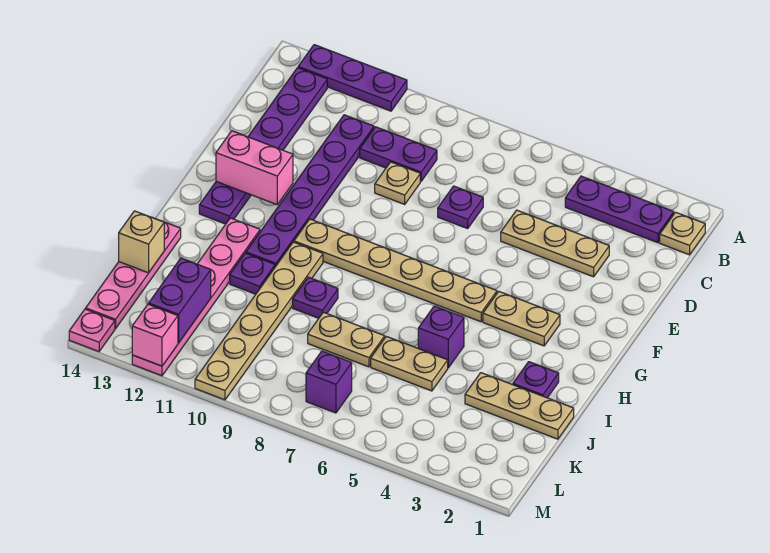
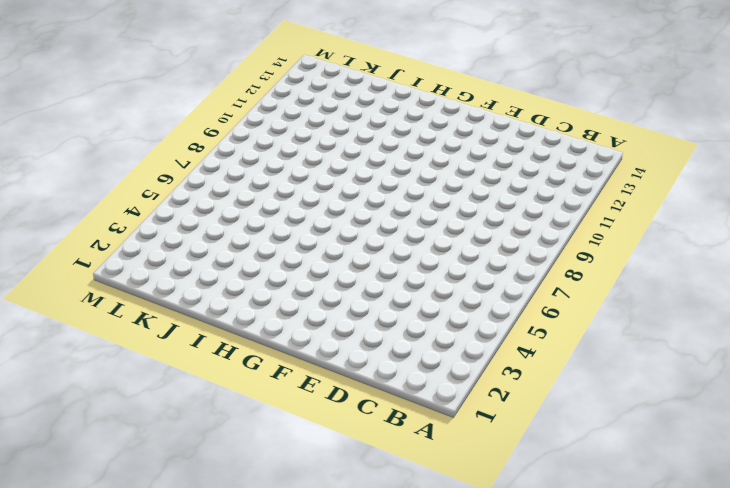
none -> purple 1x3 plate [298,45,407,111]
none -> tan 1x1 plate [660,212,705,255]
none -> purple 1x3 plate [565,176,674,243]

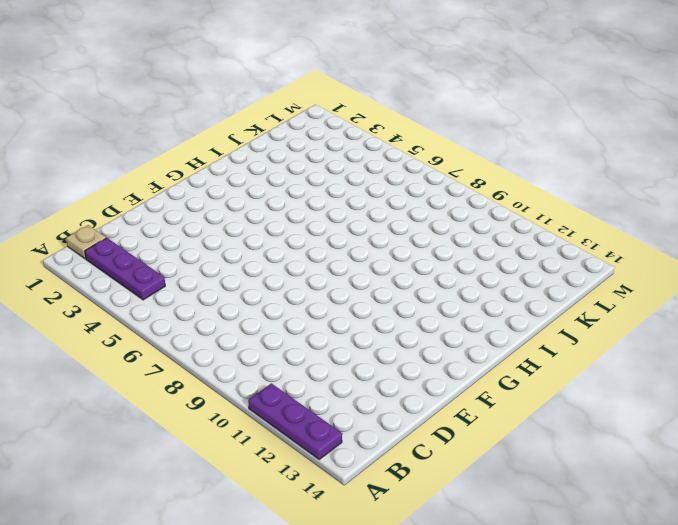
none -> purple 1x6 plate [199,68,327,224]
none -> purple 1x2 plate [360,127,437,181]
none -> purple 1x6 plate [246,115,374,267]

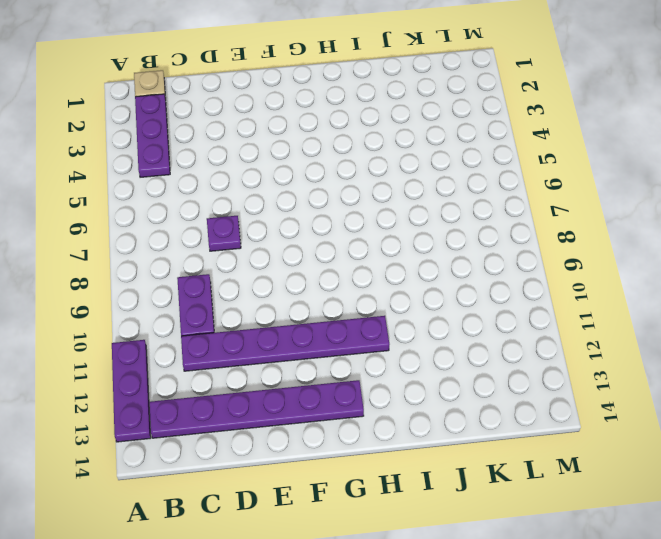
none -> tan 1x3 plate [501,210,609,277]
none -> tan 1x1 plate [375,162,420,204]
none -> tan 1x2 plate [483,291,560,346]

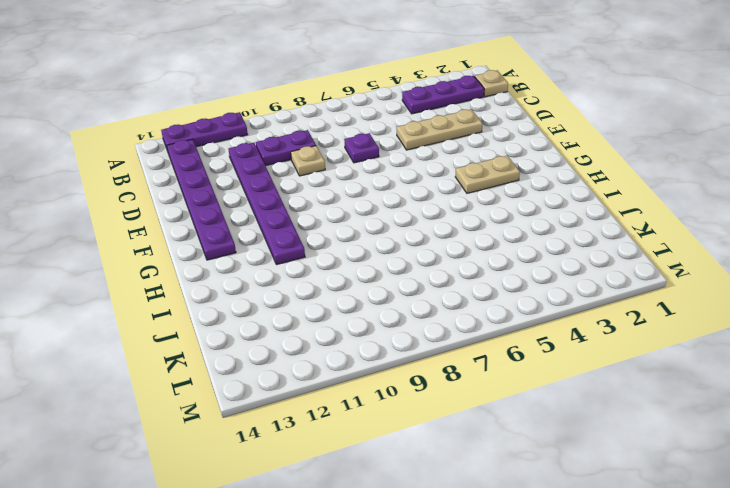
none -> tan 1x6 plate [294,219,497,322]
none -> tan 1x6 plate [195,242,323,400]
none -> pink 1x6 plate [132,218,260,376]

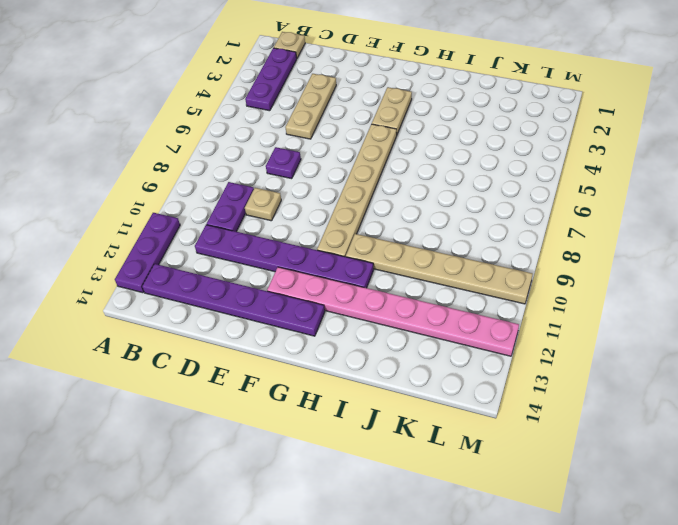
pink 1x8 plate [267,267,519,356] -> pink 1x6 plate [132,218,260,376]
none -> purple 1x1 plate [513,362,559,398]
none -> purple 1x1 brick [418,306,464,368]
none -> purple 1x1 plate [293,277,338,318]

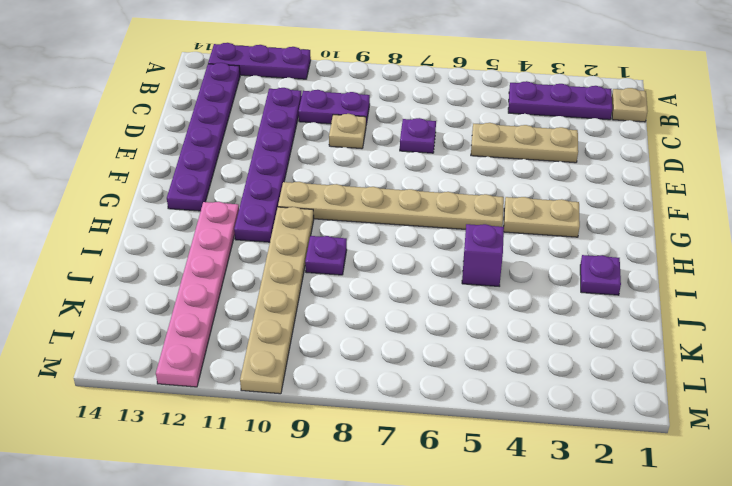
none -> purple 1x1 plate [230,253,275,294]
none -> pink 1x4 plate [86,222,181,329]
none -> tan 1x3 plate [465,373,574,439]

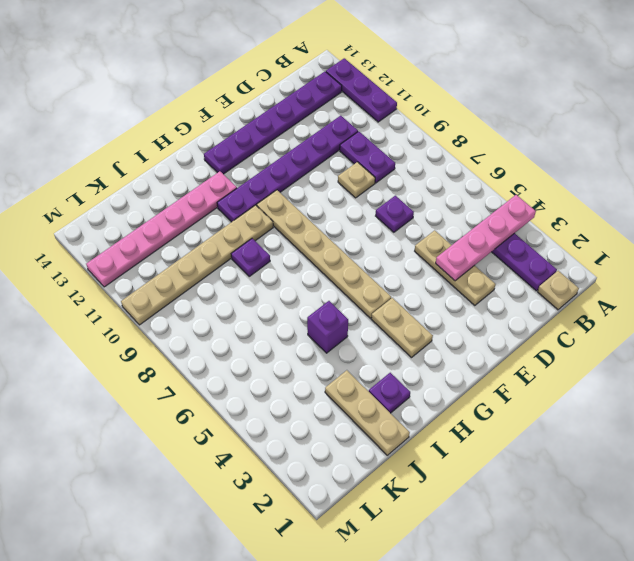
pink 1x4 plate [436,195,536,281] -> pink 1x4 plate moved to [86,222,181,329]
none -> purple 1x1 plate [230,253,275,294]
none -> tan 1x2 plate [371,336,448,391]
none -> tan 1x2 plate [308,312,385,367]

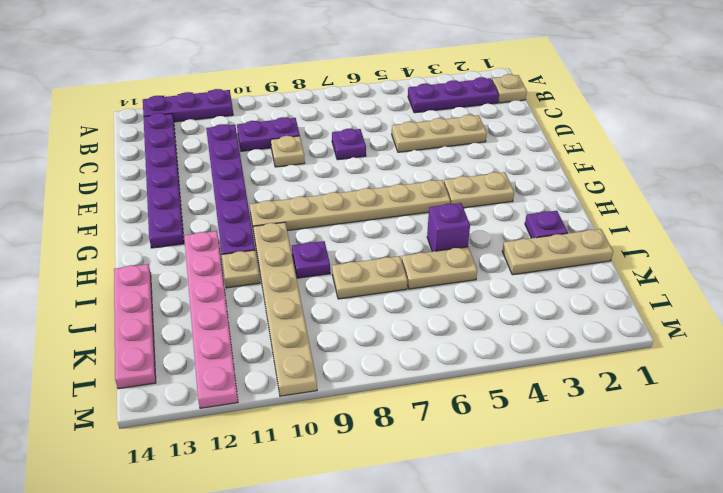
tan 1x1 plate [222,250,260,288] -> purple 1x1 plate [230,253,275,294]
none -> purple 1x1 brick [306,351,352,413]
none -> pink 1x1 plate [69,309,115,352]
none -> pink 1x2 brick [216,131,293,205]

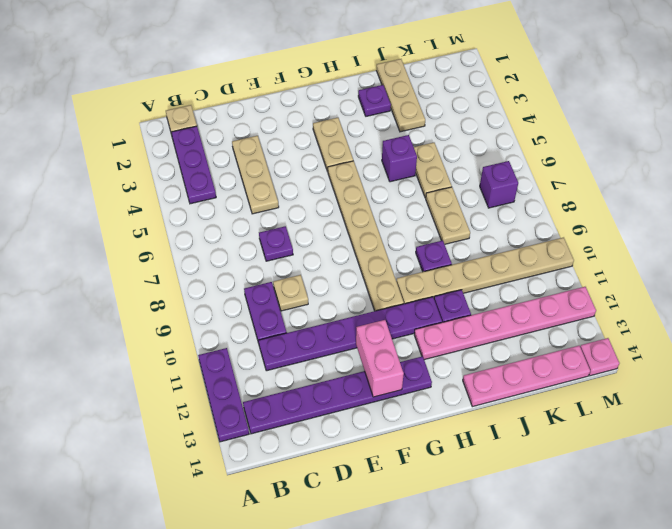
none -> tan 1x1 brick [119,211,164,273]
none -> purple 1x2 brick [149,258,211,343]
none -> pink 1x1 brick [132,304,178,366]

